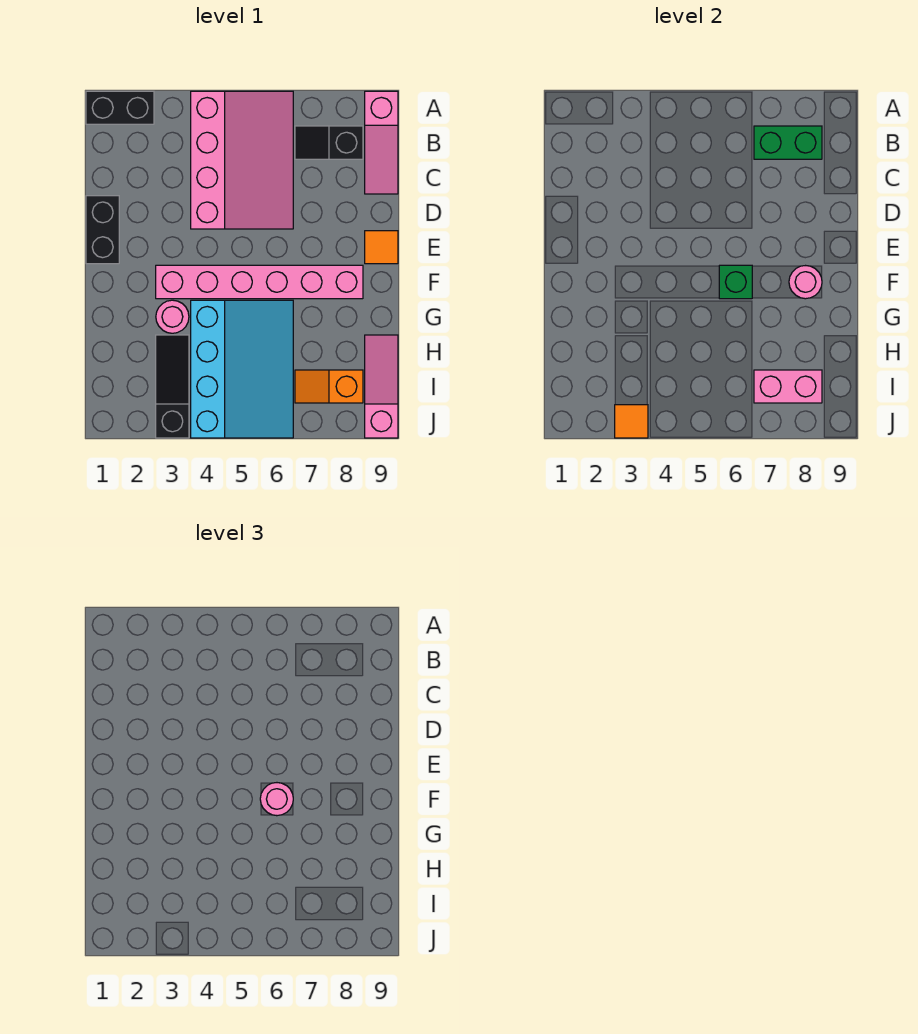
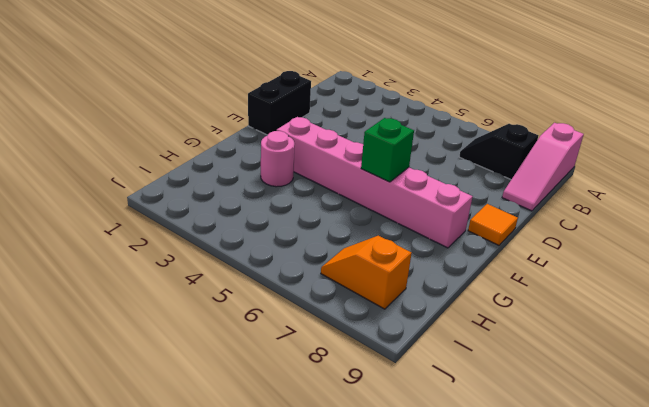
none -> black 1x2 brick [86,91,154,124]
none -> pink 3x4 slope [191,91,293,229]
none -> cyan 3x4 slope [191,300,293,438]

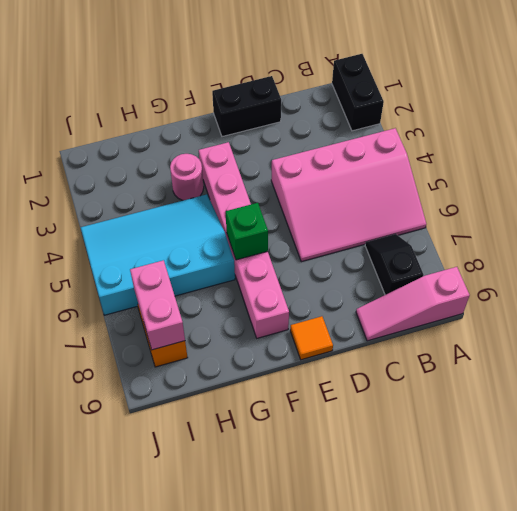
cyan 3x4 slope [81,194,235,315] -> cyan 3x4 slope turned to [191,300,293,438]
none -> black 1x3 slope [156,335,189,438]
none -> pink 1x3 slope [365,335,398,438]
none -> green 1x2 brick [754,126,822,159]

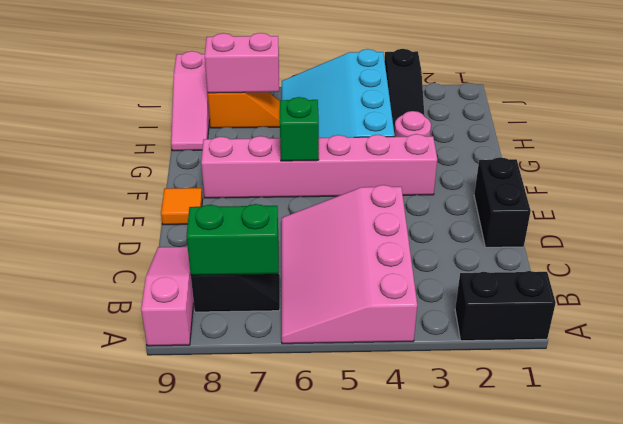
none -> pink 1x1 round brick [789,266,822,299]
none -> orange 1x1 tile [615,405,648,438]
none -> pink 1x1 round brick [260,783,293,816]

